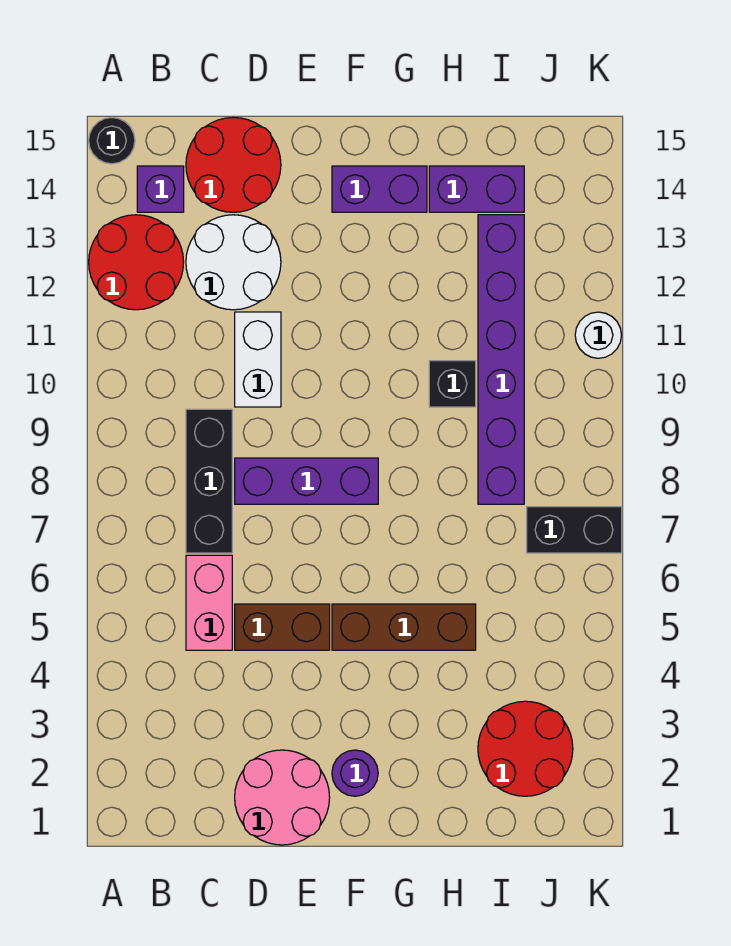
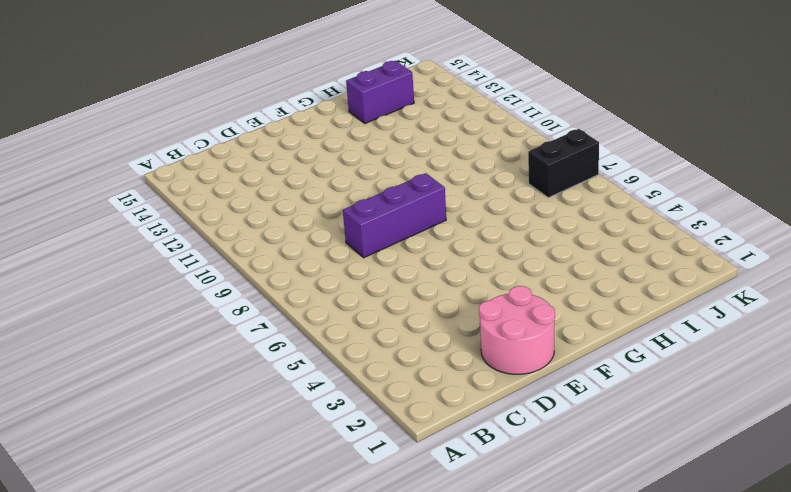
none -> red 2x2 round brick [89,215,184,310]
none -> black 1x1 round brick [89,118,135,164]
none -> purple 1x1 brick [137,166,184,212]

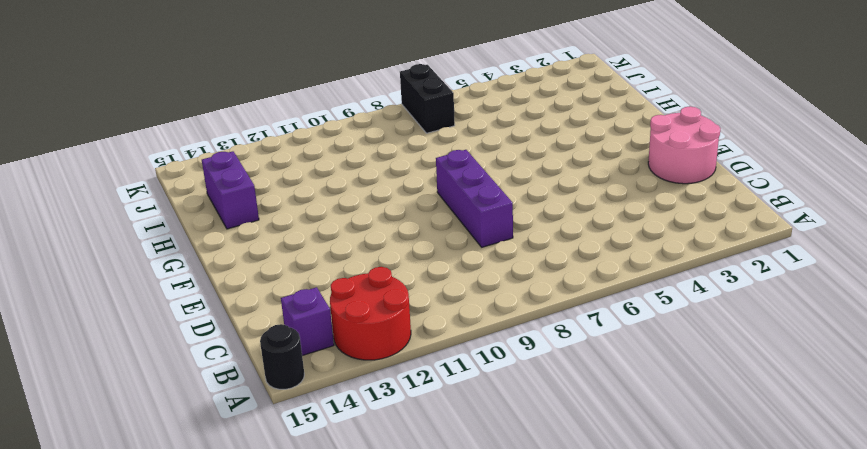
none -> pink 1x2 brick [186,555,232,650]
none -> black 1x3 brick [186,409,232,553]
none -> white 2x2 round brick [186,215,281,310]

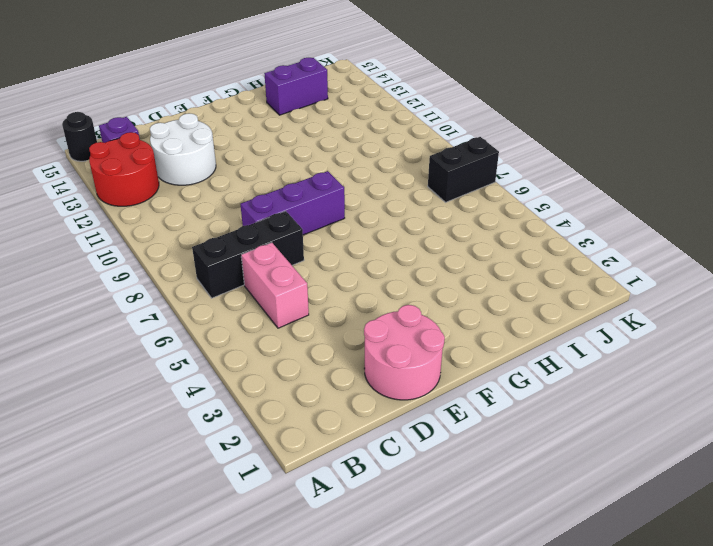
black 1x3 brick [192,211,304,298] -> black 1x3 brick turned to [186,409,232,553]
none -> red 2x2 round brick [186,117,281,212]
none -> brown 1x2 brick [235,604,330,650]
none -> white 1x2 brick [235,312,281,407]

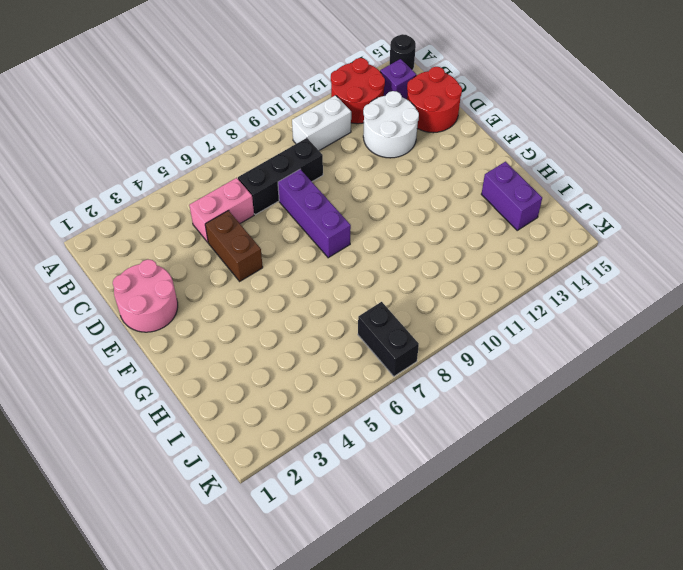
white 1x2 brick [292,95,351,150] -> white 1x2 brick moved to [235,312,281,407]
none -> purple 1x1 round brick [332,750,378,796]
none -> brown 1x3 brick [332,604,476,650]
none -> purple 1x2 brick [332,166,427,212]

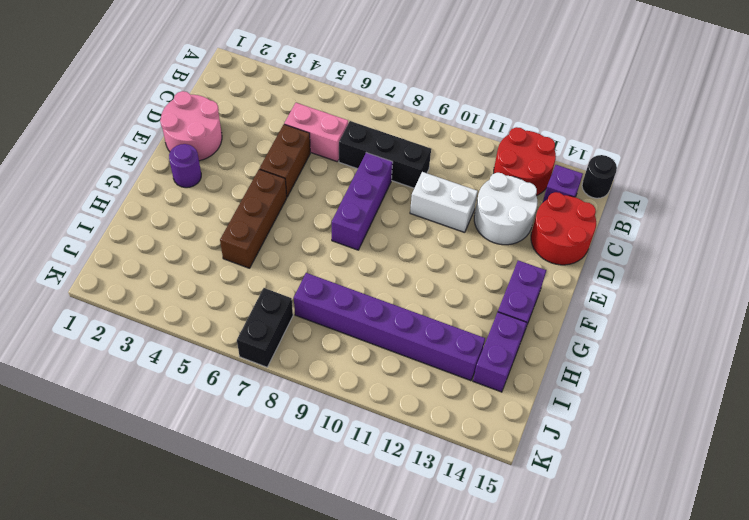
none -> black 1x1 brick [429,361,476,407]
none -> red 2x2 round brick [478,701,573,796]
none -> white 1x1 round brick [575,312,621,358]

